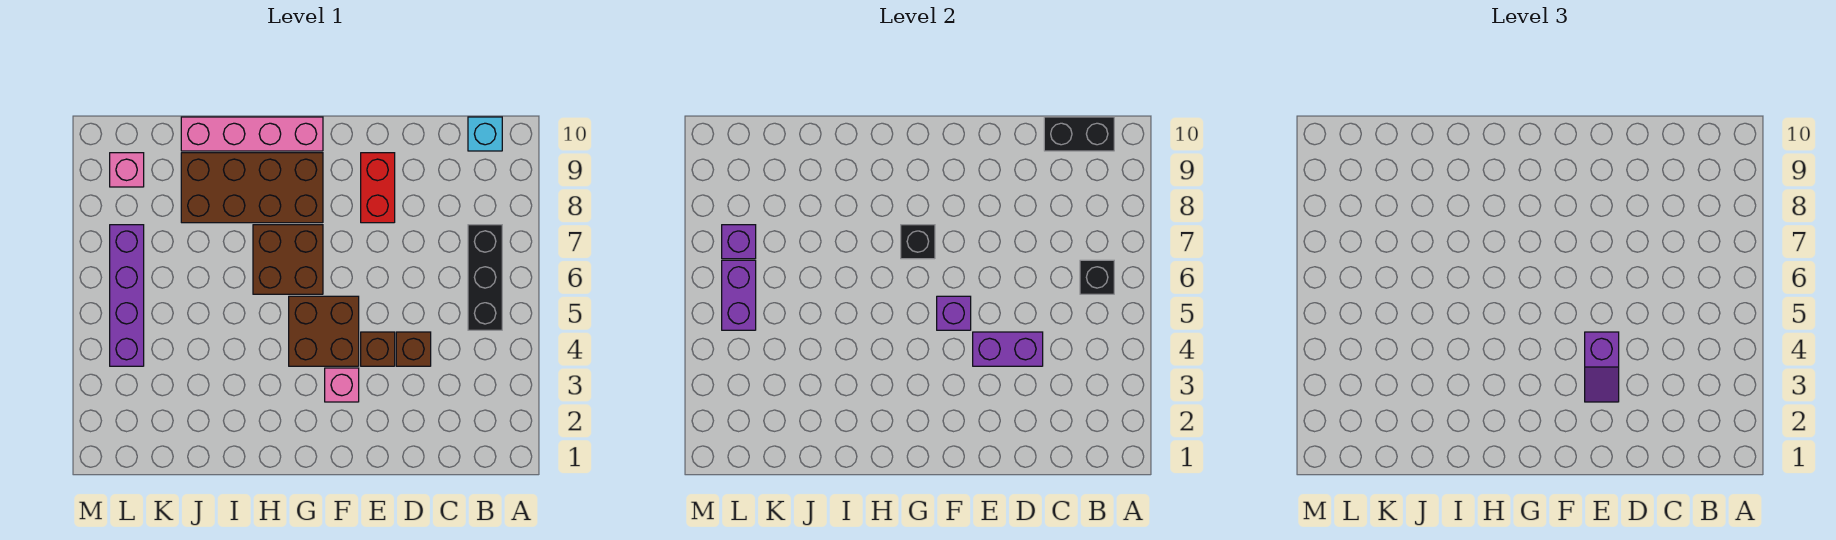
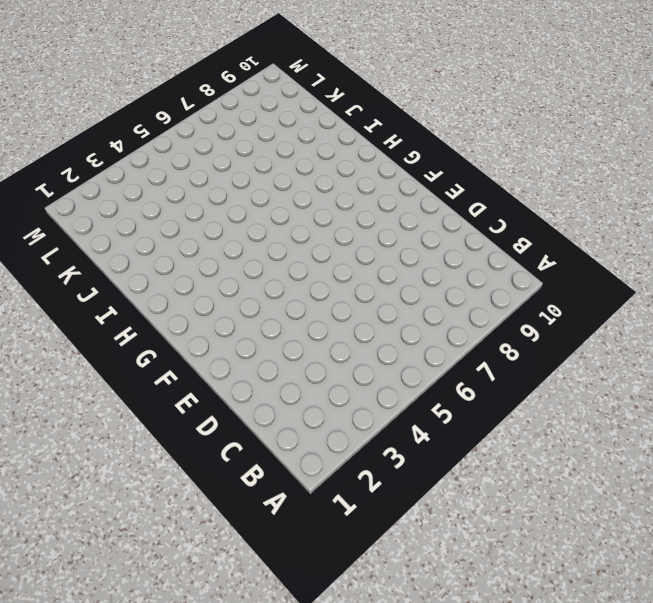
none -> black 1x3 brick [468,225,502,330]
none -> cyan 1x1 brick [468,117,502,151]
none -> brown 1x1 brick [396,332,431,366]

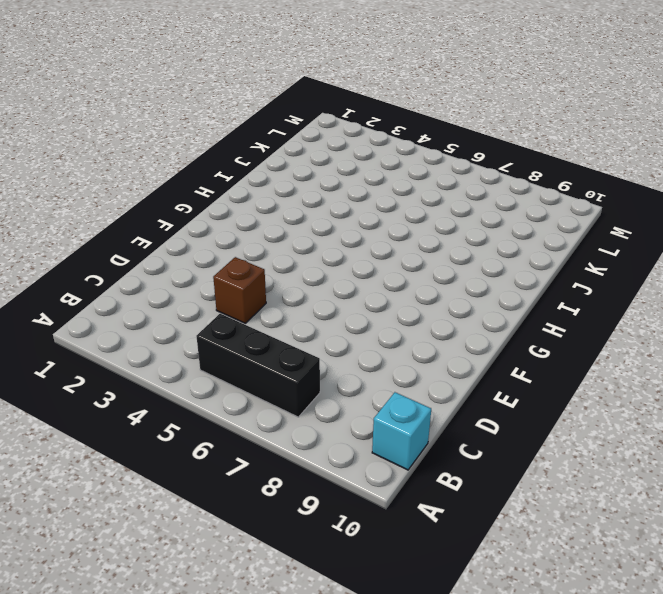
none -> brown 1x1 brick [361,332,395,366]
none -> red 1x2 brick [361,153,395,223]
none -> pink 1x1 brick [325,368,359,402]

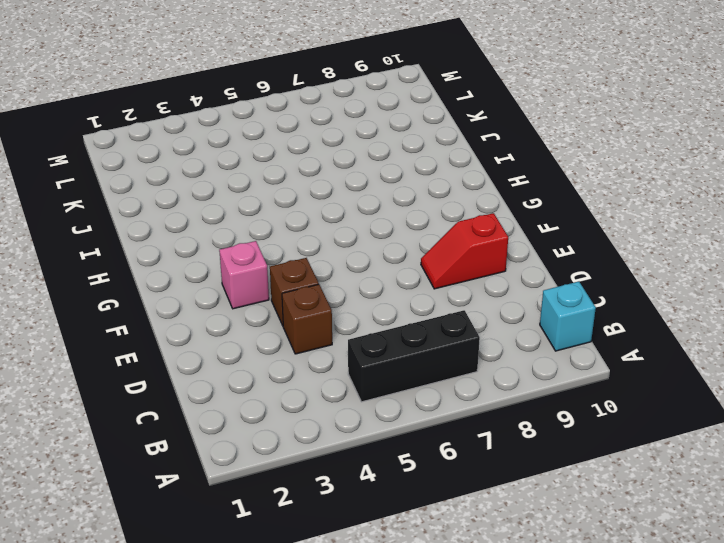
red 1x2 slope [421,213,508,289] -> red 1x2 brick [361,153,395,223]
none -> brown 2x2 brick [289,296,359,366]
none -> brown 2x2 brick [253,225,323,294]
none -> brown 2x4 brick [181,153,323,223]

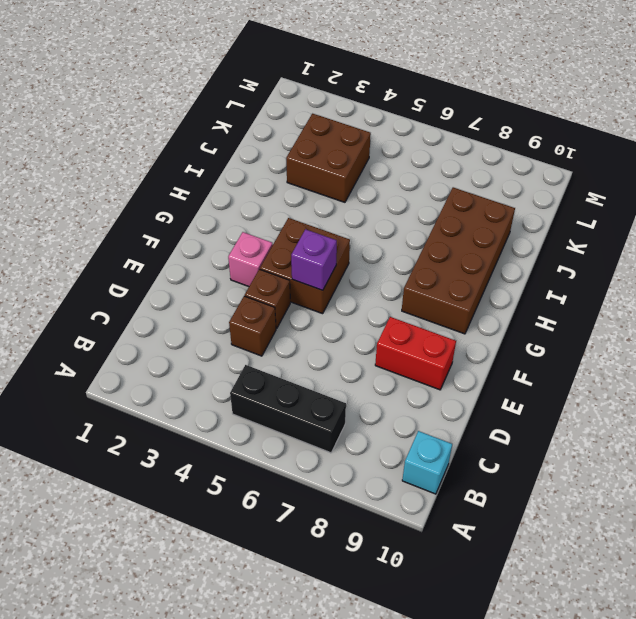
brown 2x2 brick [286,114,371,202] -> brown 2x2 brick moved to [253,225,323,294]
none -> pink 1x4 brick [181,117,323,151]
none -> purple 1x4 brick [110,225,144,366]
none -> pink 1x1 brick [110,153,144,187]

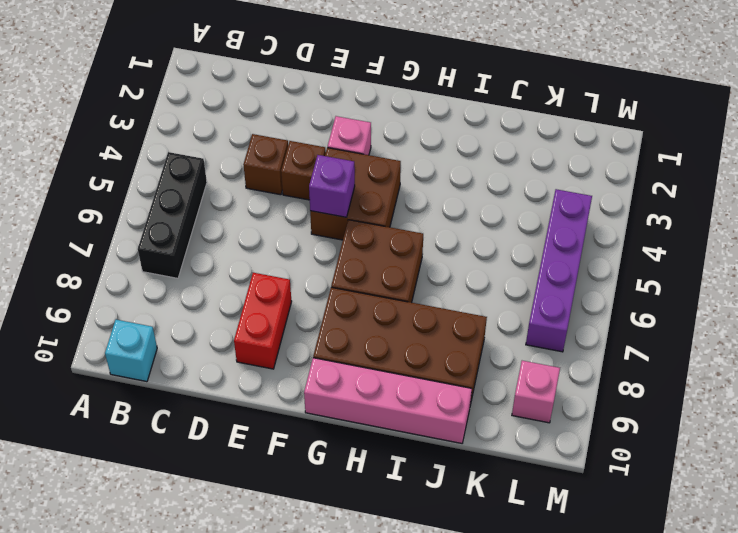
none -> black 1x1 brick [1080,260,1114,294]
none -> black 1x2 brick [1044,117,1114,151]
none -> purple 1x2 brick [973,332,1043,366]

